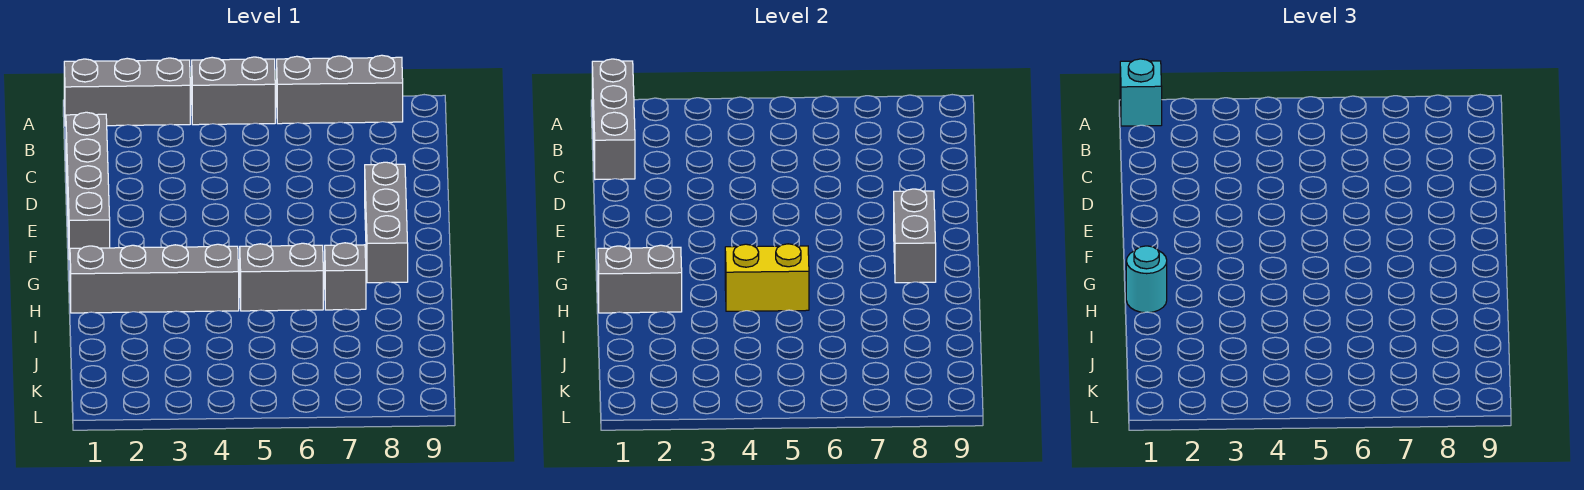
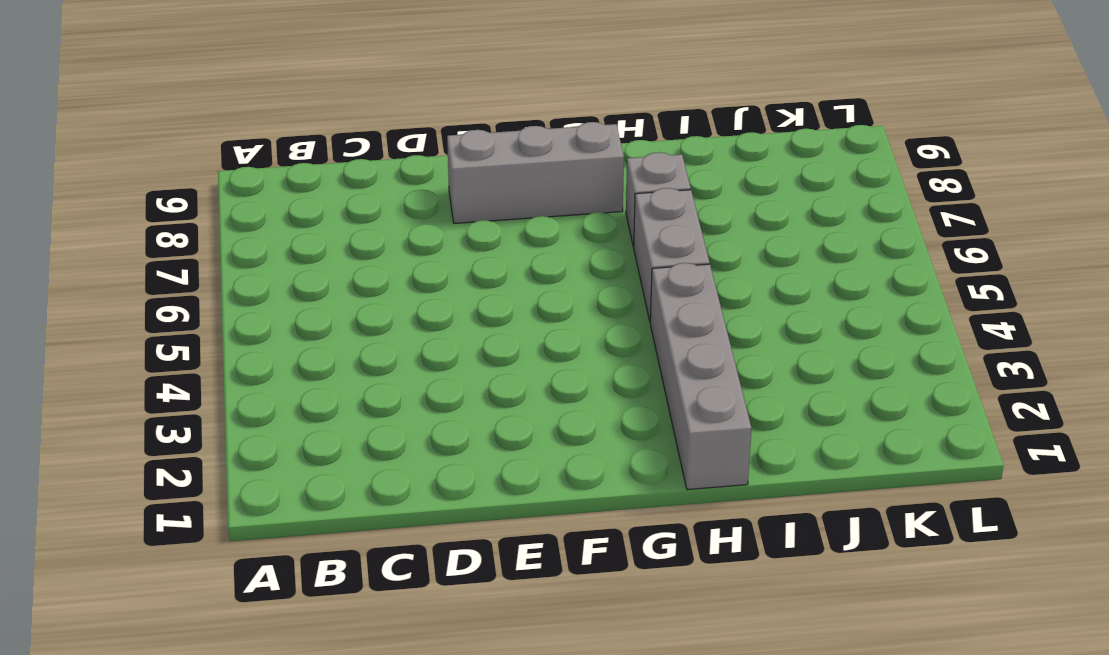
none -> grey 1x3 brick [64,58,190,126]
none -> grey 1x2 brick [192,57,275,125]
none -> grey 1x3 brick [277,55,403,124]

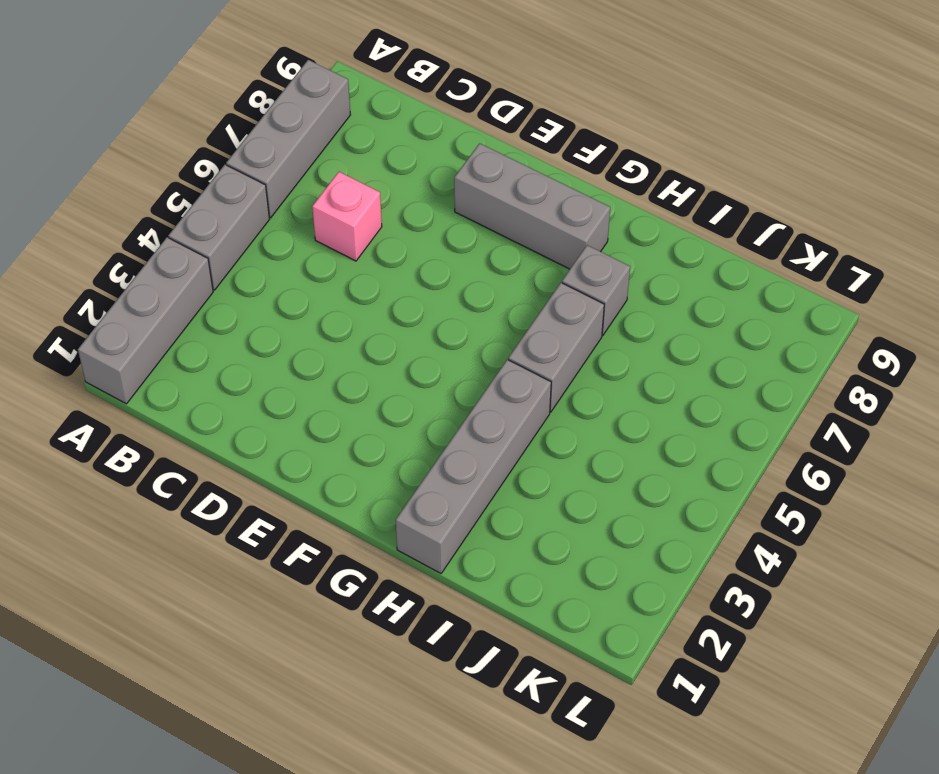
pink 1x1 brick [312,172,382,261] -> none
none -> grey 1x4 brick [66,112,110,260]
none -> grey 1x3 brick [592,59,635,180]
none -> grey 1x2 brick [894,189,936,283]

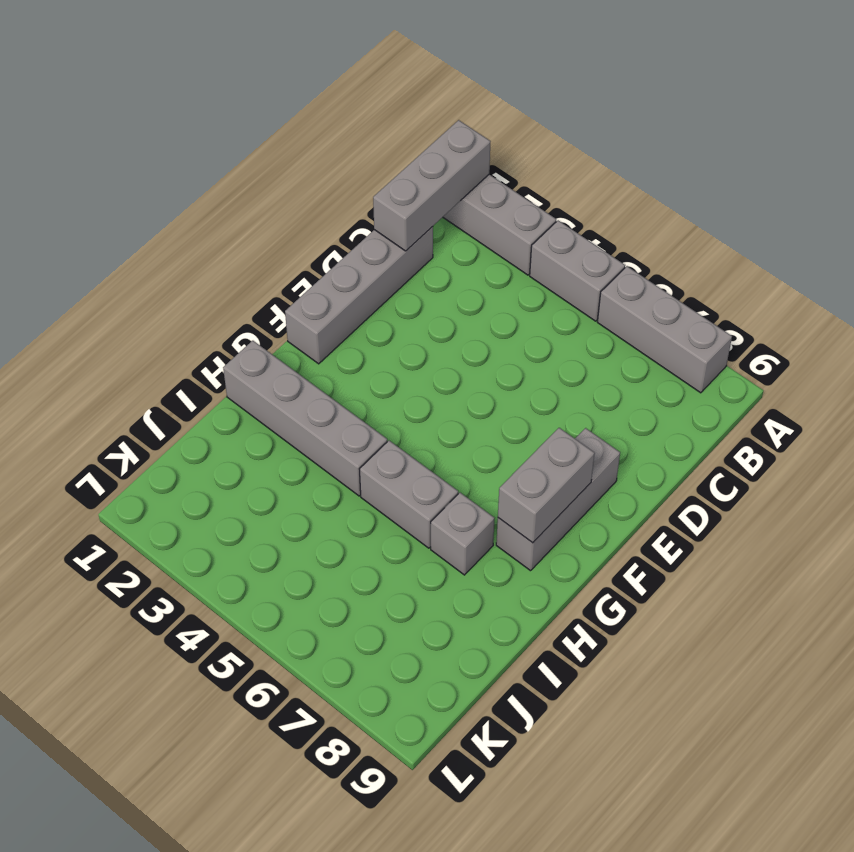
none -> grey 1x2 brick [598,245,682,313]
none -> yellow 1x2 brick [725,244,809,311]
none -> cyan 1x1 brick [1120,59,1162,126]

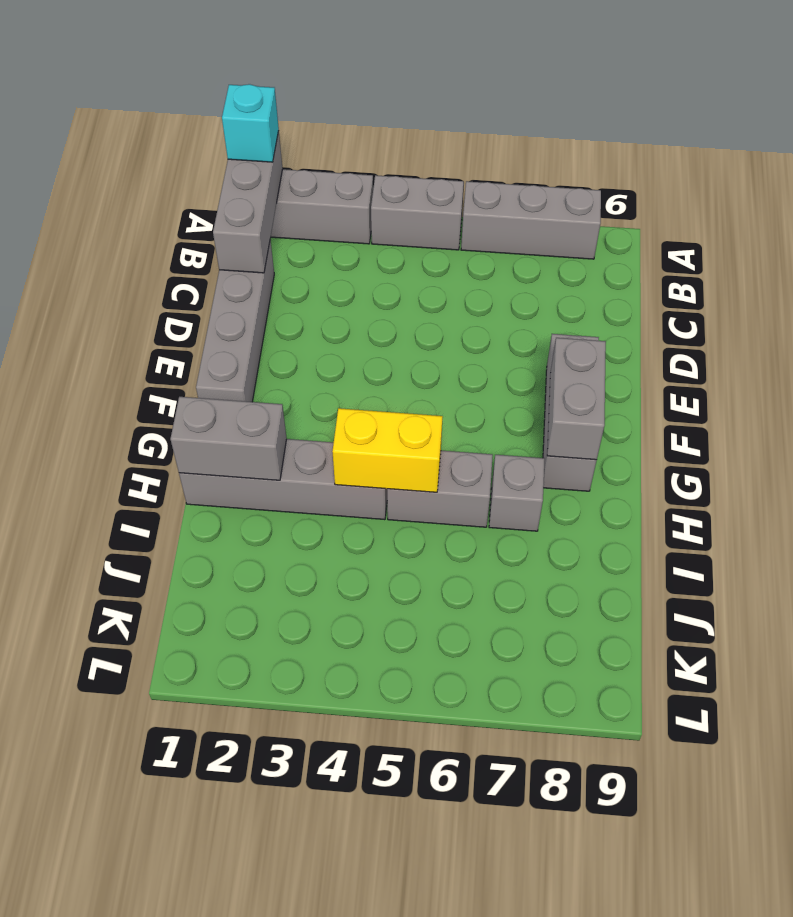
none -> cyan 1x1 round brick [1126,246,1167,313]

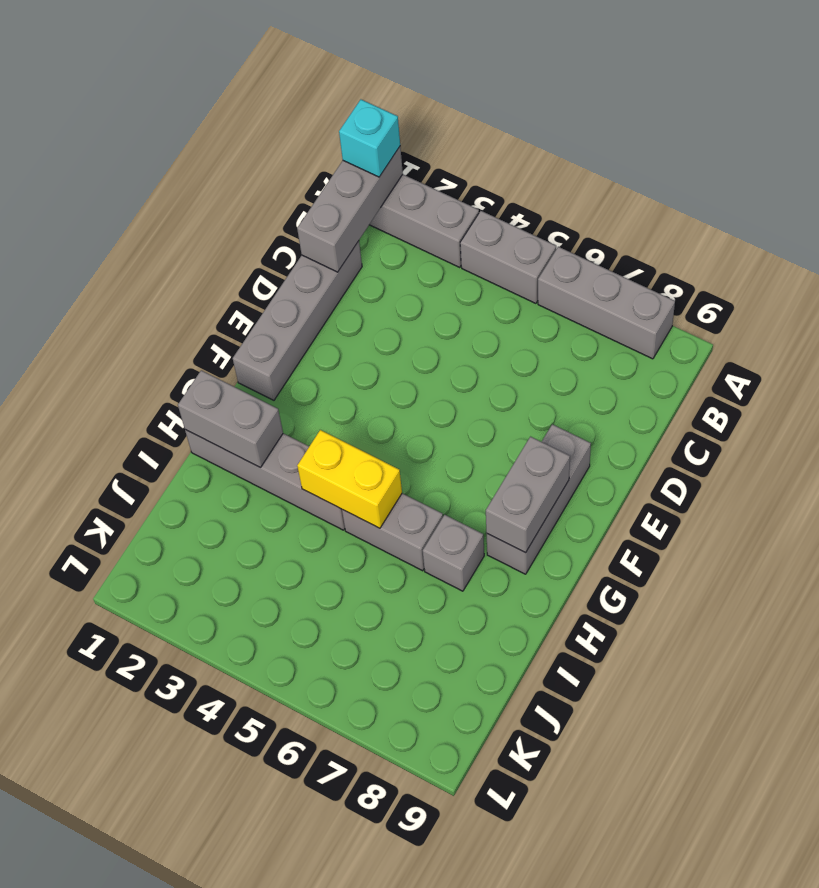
none -> cyan 1x1 round brick [1126,246,1167,313]

